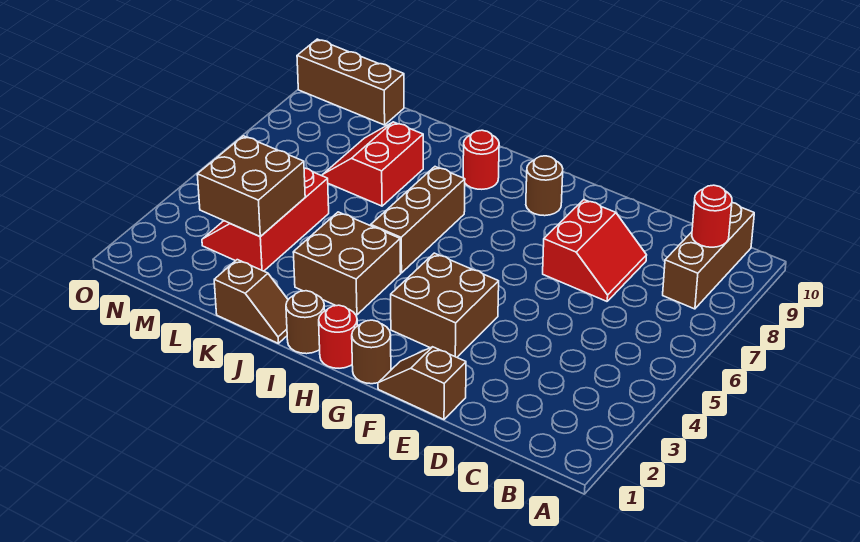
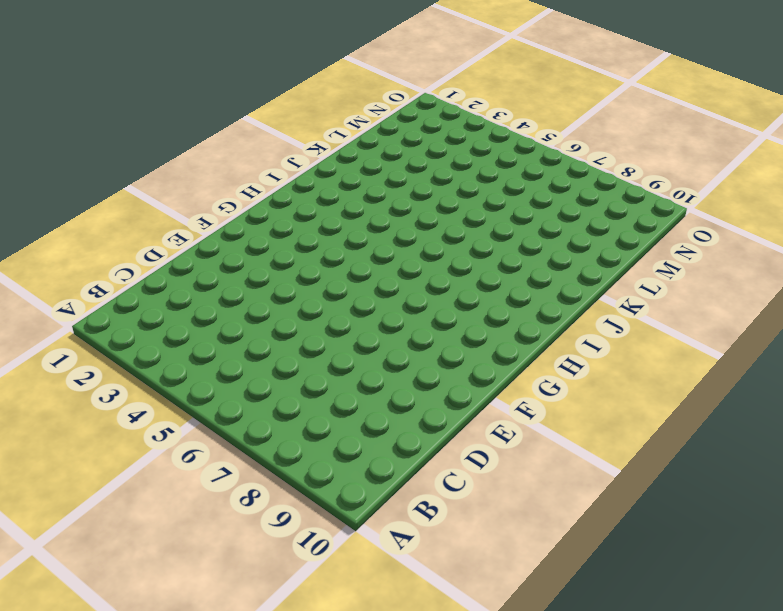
none -> brown 1x3 brick [663,203,754,309]
none -> red 2x2 slope [543,200,647,301]
none -> brown 1x2 slope [378,347,466,419]

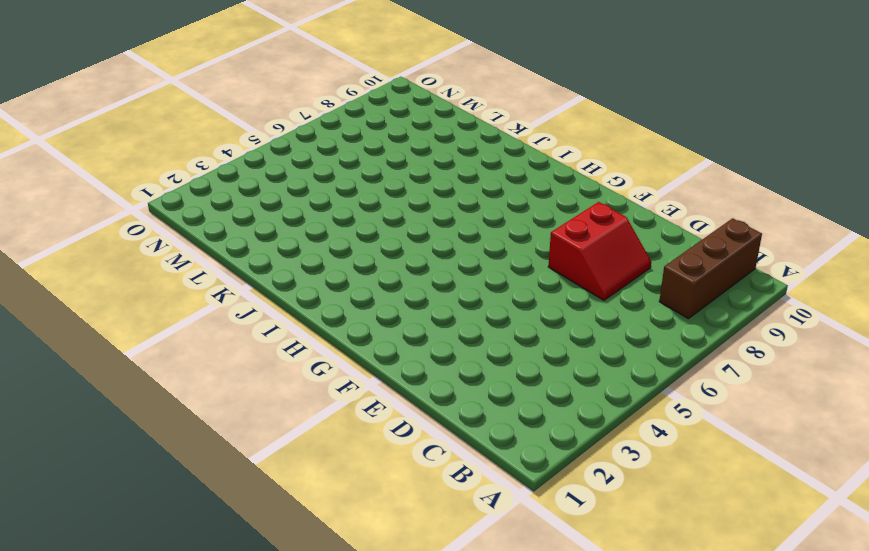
none -> brown 1x2 slope [378,347,466,419]
none -> brown 2x2 brick [391,253,499,357]
none -> brown 1x1 round brick [352,320,391,384]

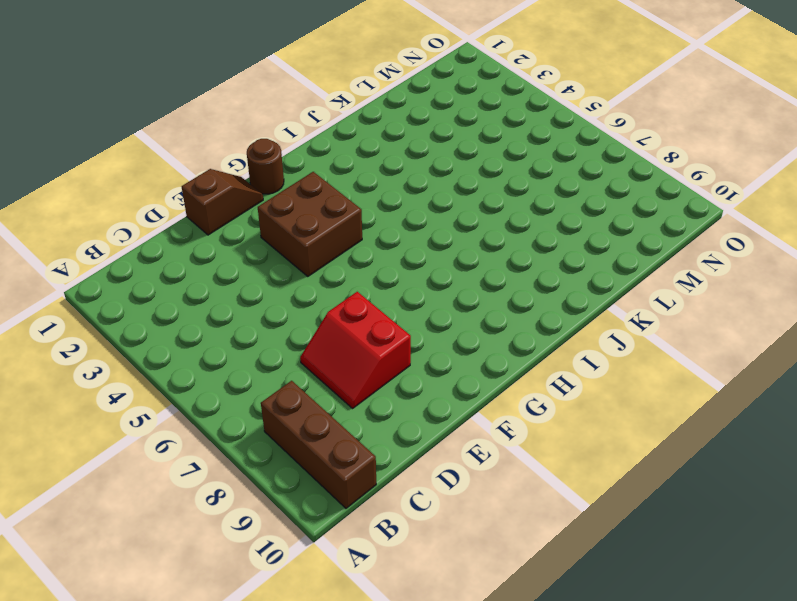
none -> brown 1x1 round brick [526,156,563,216]
none -> red 1x1 round brick [319,305,357,368]
none -> brown 1x1 round brick [286,291,325,354]

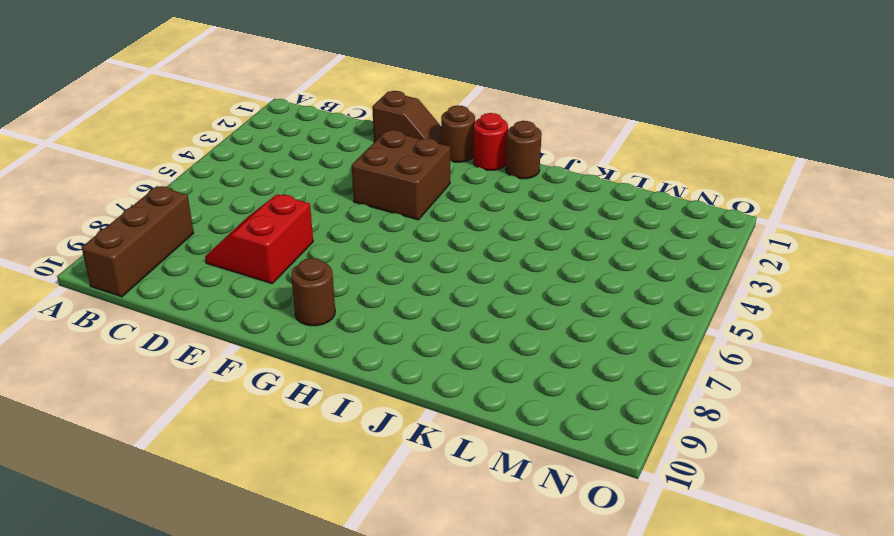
none -> brown 2x2 brick [293,212,401,315]
none -> brown 1x3 brick [371,167,465,273]
none -> red 1x1 round brick [463,130,499,189]

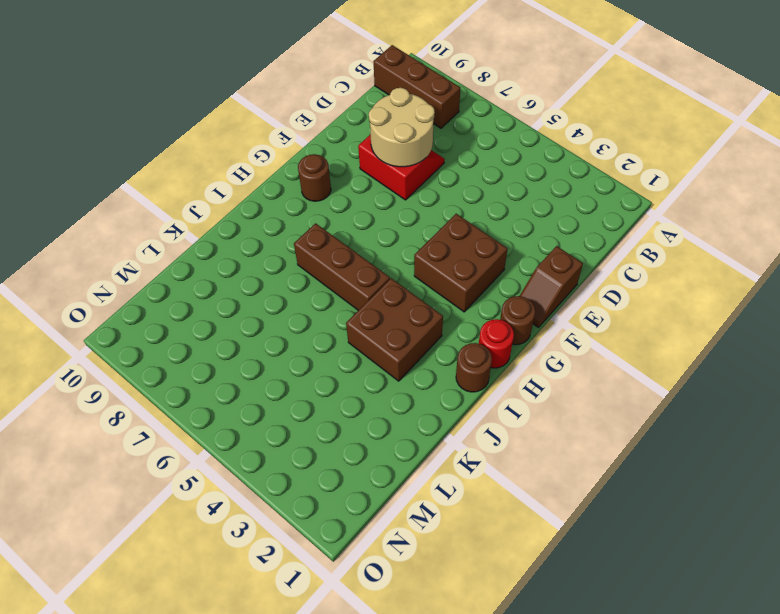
tan 2x2 round brick [369,88,435,167] -> none
none -> red 1x1 round brick [463,130,499,189]
none -> brown 1x2 slope [214,260,288,343]
none -> red 2x2 slope [323,122,423,206]

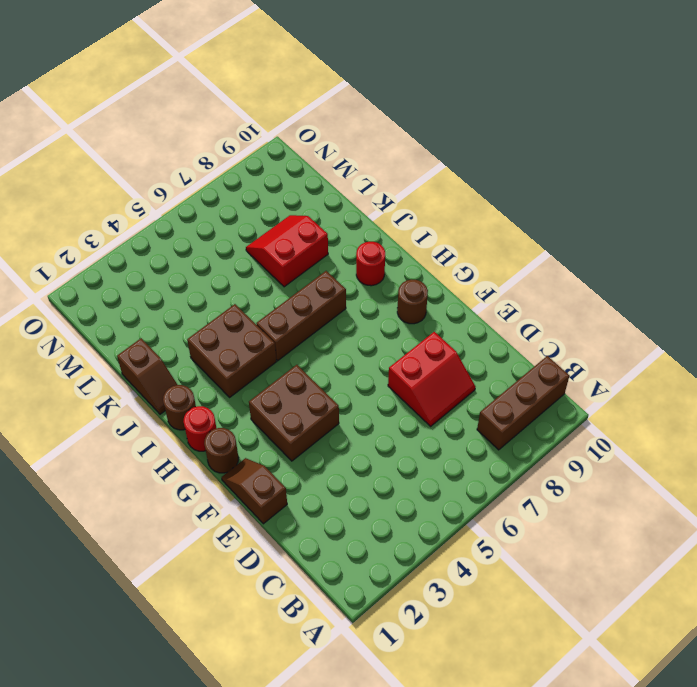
none -> red 2x3 slope [202,168,329,271]
none -> brown 1x3 brick [297,39,404,125]
none -> red 1x1 round brick [692,185,732,247]

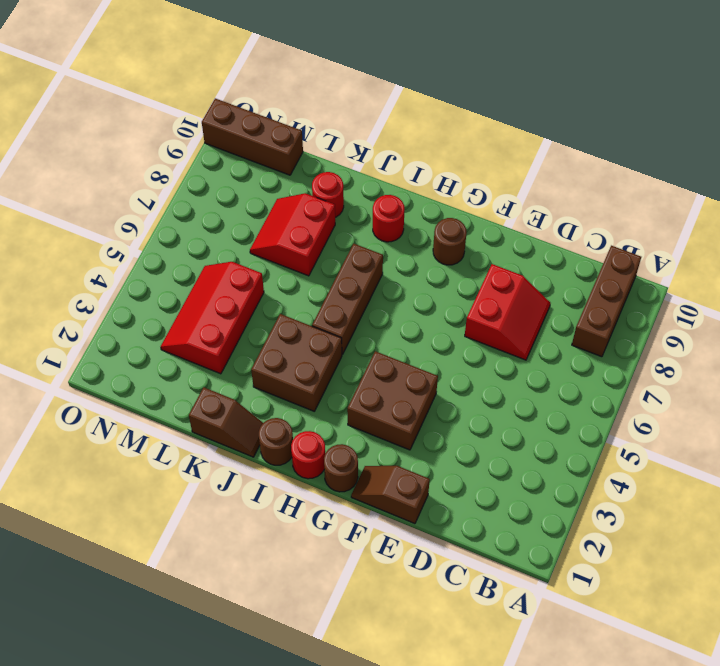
red 1x1 round brick [312,172,344,217] -> red 1x1 round brick moved to [692,185,732,247]
none -> brown 2x2 brick [197,136,305,237]

